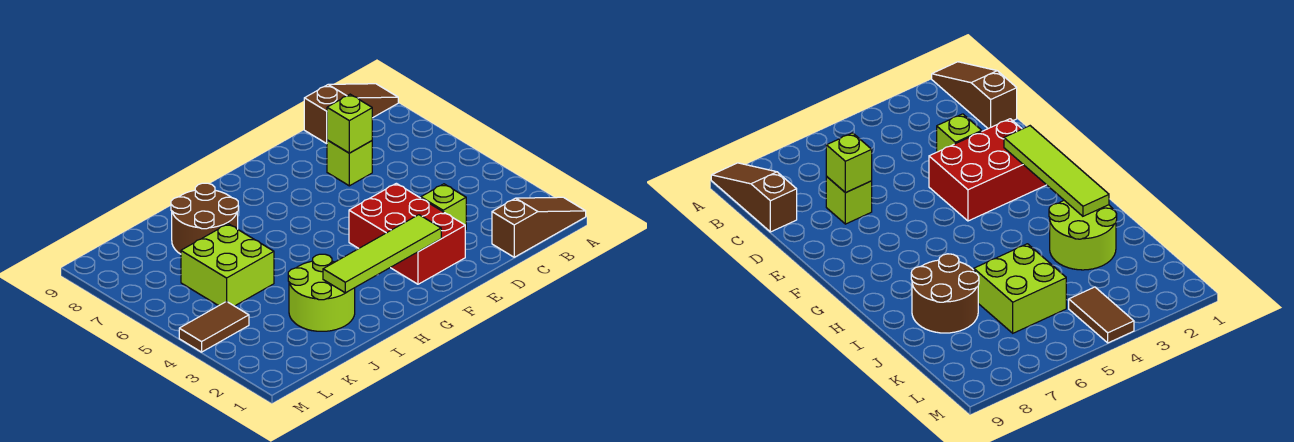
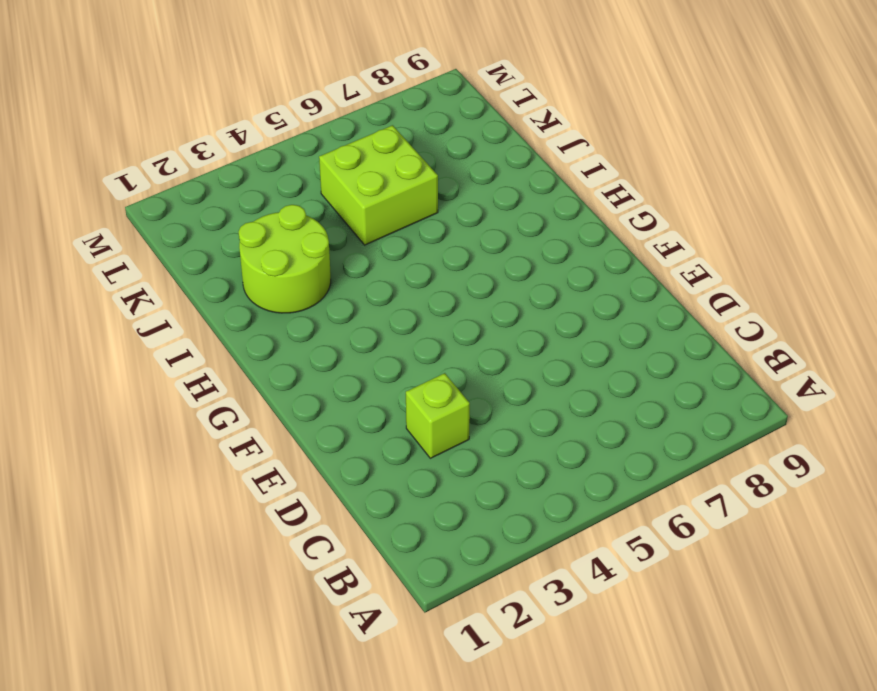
none -> brown 1x3 slope [492,197,586,257]
none -> brown 1x3 slope [304,84,398,143]

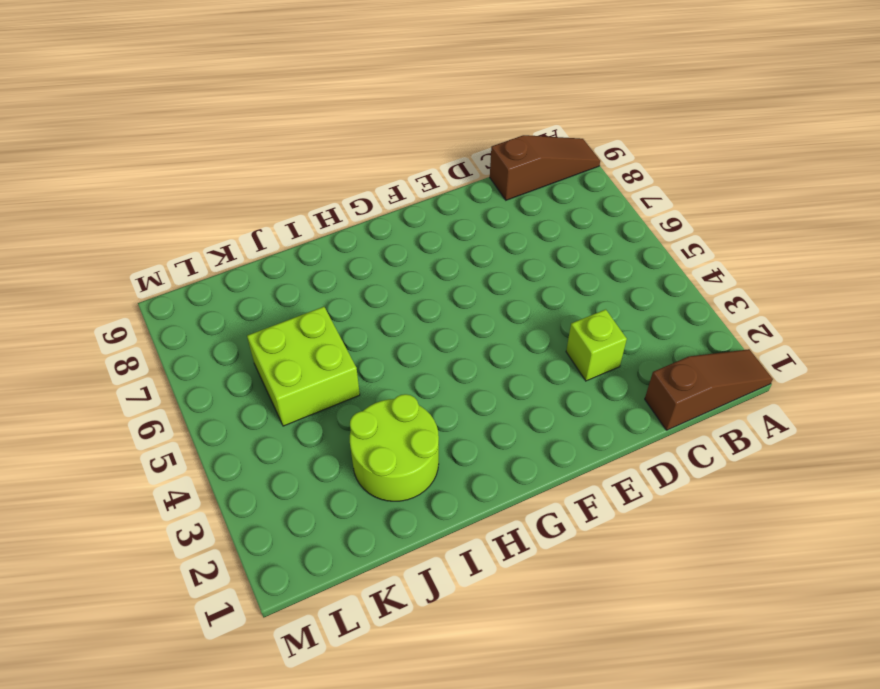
none -> lime 1x1 brick [327,140,372,186]
none -> red 2x3 brick [349,183,465,284]

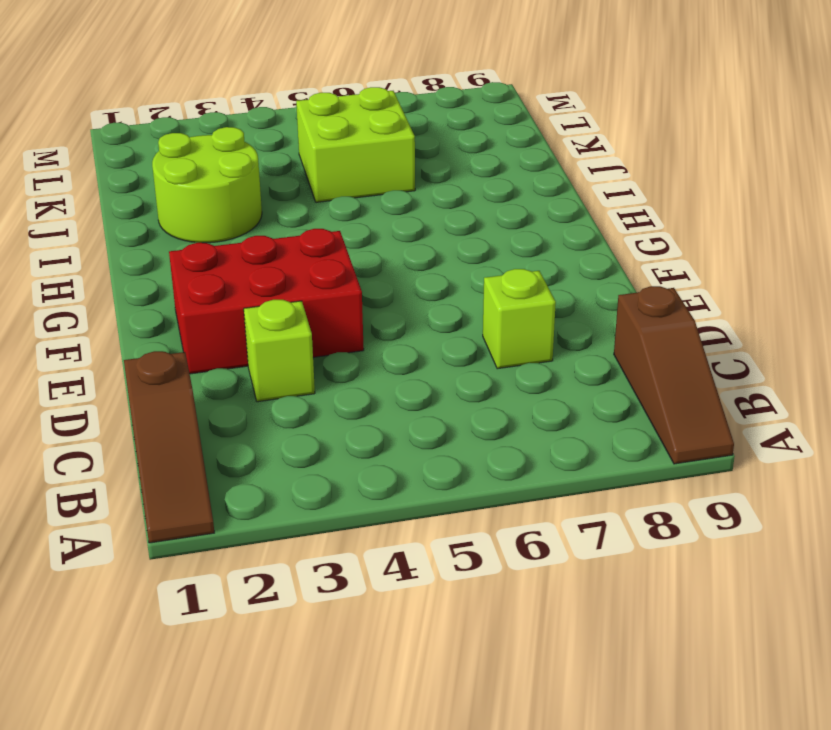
none -> brown 2x2 round brick [171,183,238,254]
none -> brown 1x2 tile [179,301,249,352]

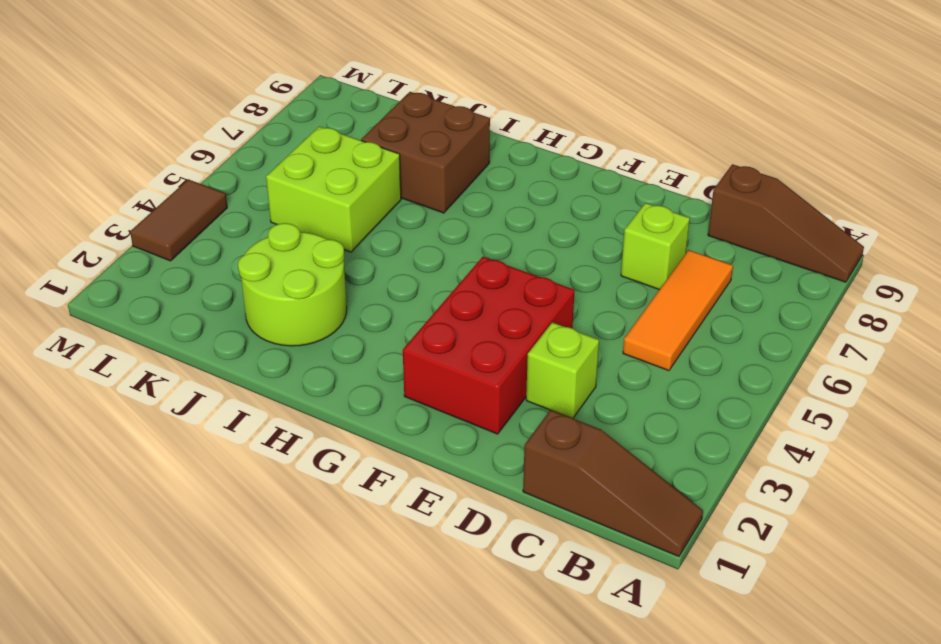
orange 1x3 tile [623,250,733,371] -> none
brown 2x2 brick [361,92,490,213] -> brown 2x2 round brick [171,183,238,254]
brown 1x2 tile [130,179,227,261] -> brown 1x2 tile turned to [179,301,249,352]
none -> lime 1x1 brick [327,94,372,153]
none -> lime 1x4 tile [323,215,441,293]

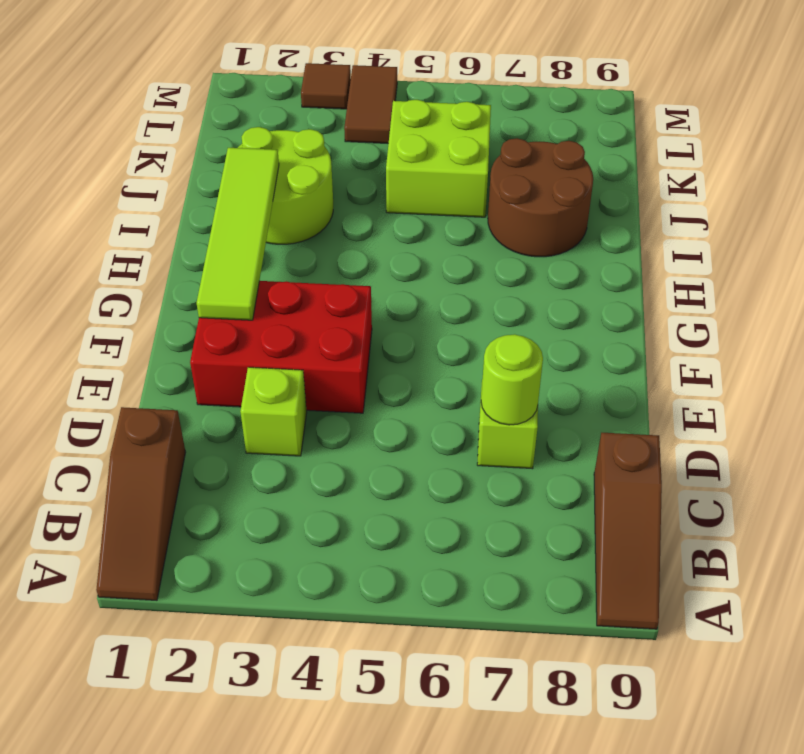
lime 1x1 round brick [481,334,543,425] -> lime 1x1 brick [327,94,372,153]
brown 1x1 tile [301,63,351,109] -> none

